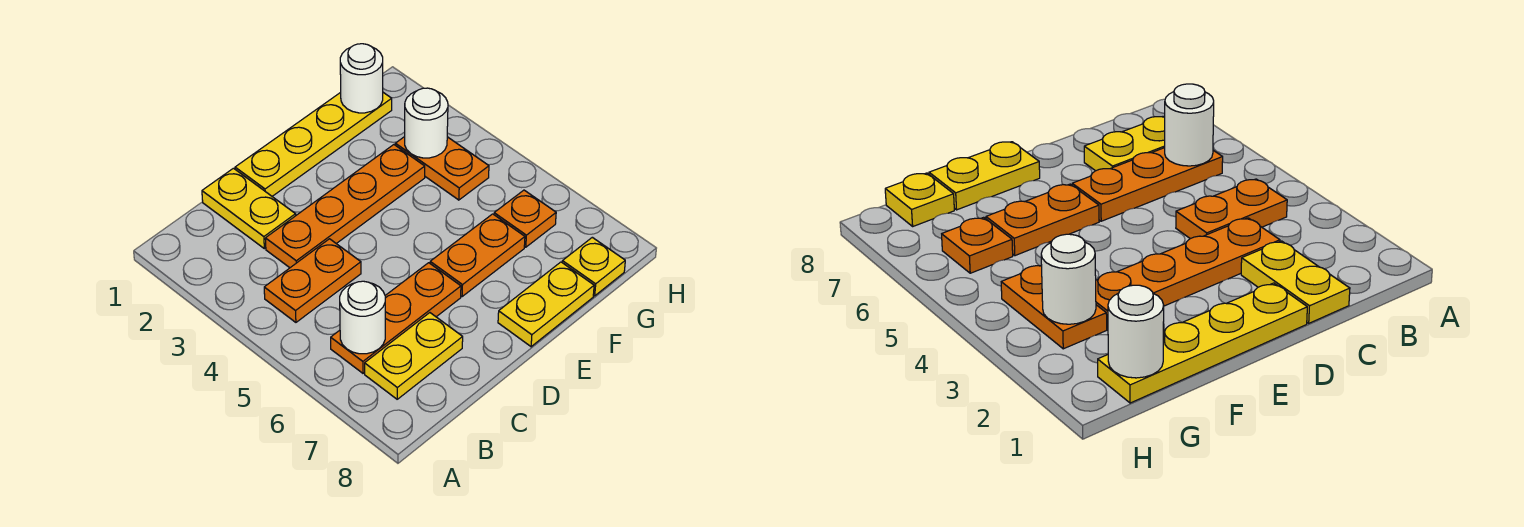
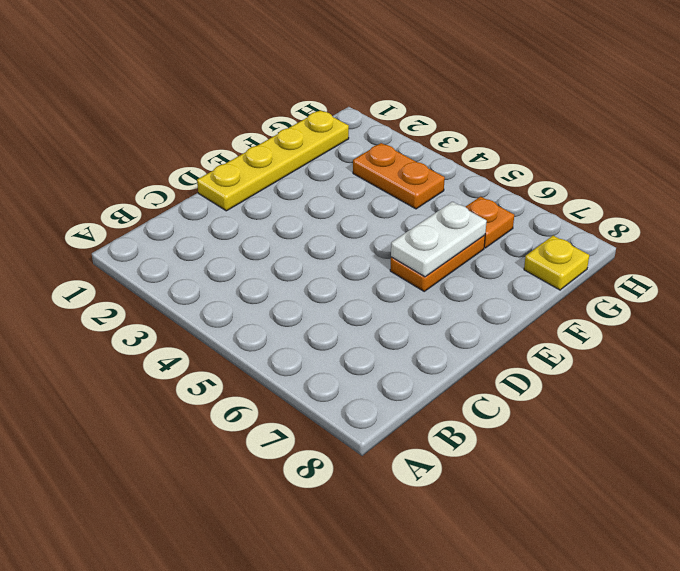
white 1x2 plate [391,202,487,277] -> none
none -> orange 1x2 plate [264,239,361,322]
none -> orange 1x3 plate [331,263,461,373]
none -> yellow 1x2 plate [365,313,463,399]

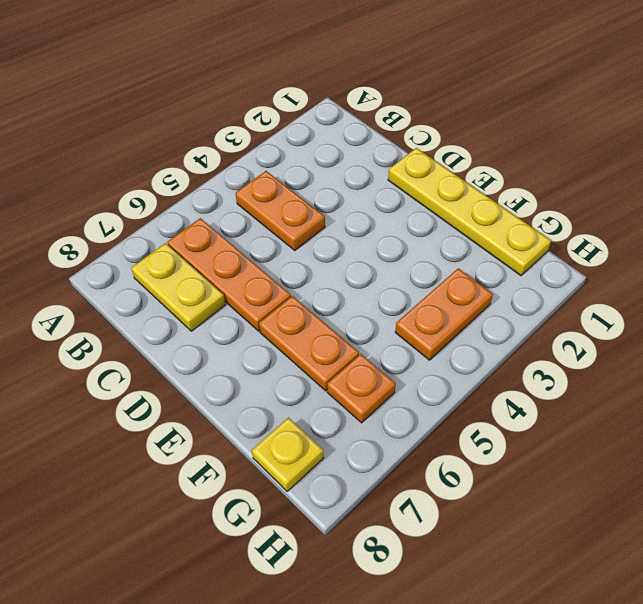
none -> yellow 1x2 plate [202,168,296,249]
none -> orange 1x4 plate [265,145,425,268]
none -> yellow 1x2 plate [498,262,594,347]

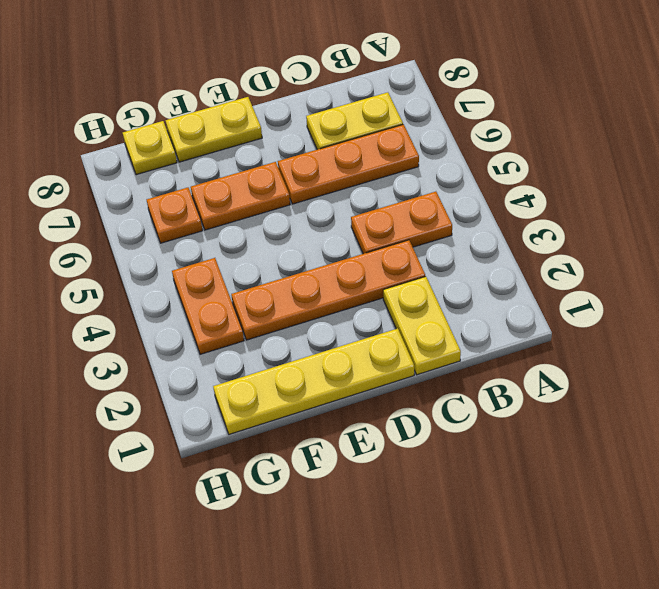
none -> white 1x1 round brick [340,281,385,354]
none -> white 1x1 round brick [340,44,383,113]
none -> white 1x1 round brick [405,88,448,158]

